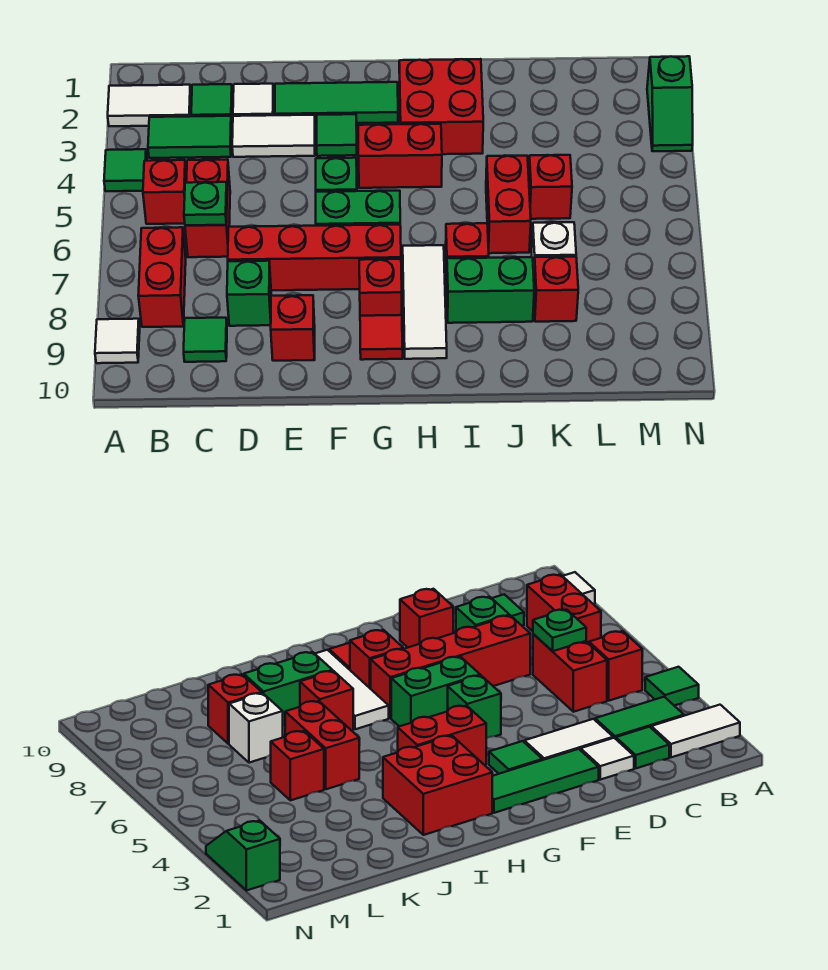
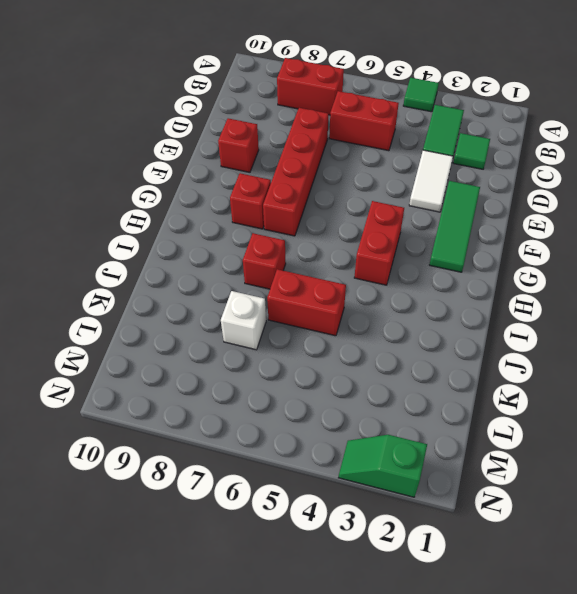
none -> white 1x2 tile [108,85,191,126]
none -> white 1x1 tile [95,319,140,363]
none -> red 1x1 brick [143,160,187,224]
none -> green 1x1 tile [184,318,227,362]

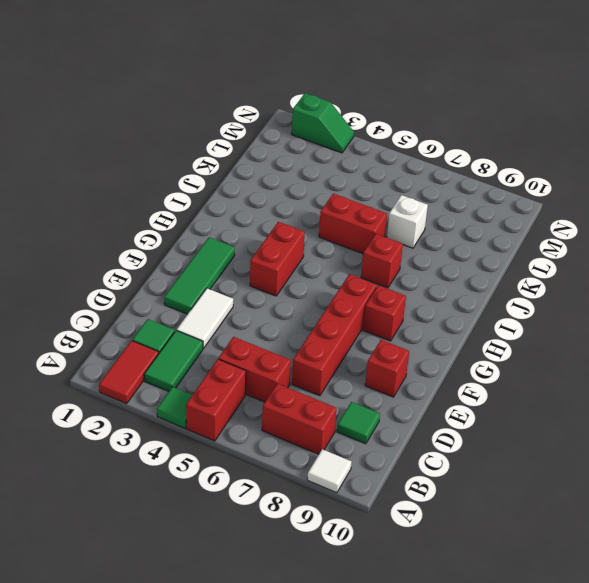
red 1x2 tile [99,341,159,404] -> white 1x2 tile [108,85,191,126]
red 1x2 brick [186,359,246,441] -> red 1x1 brick [143,160,187,224]
none -> white 1x1 tile [233,84,274,116]
none -> green 1x1 brick [227,261,271,326]
none -> green 1x1 tile [317,114,357,156]
none -> green 1x1 brick [316,158,357,192]

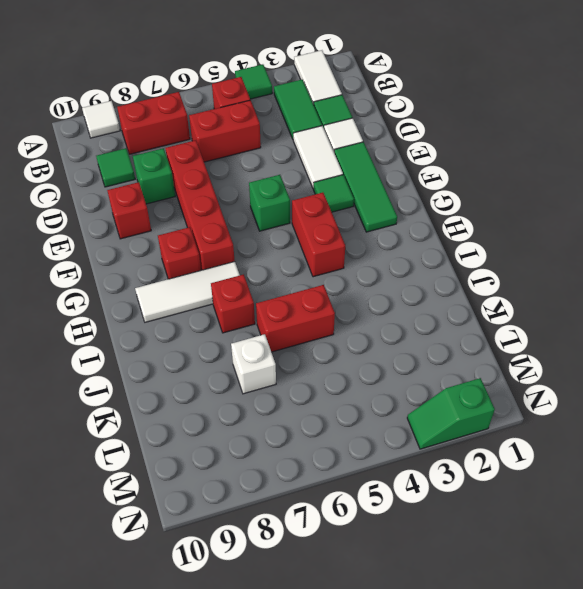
none -> green 1x2 brick [316,191,400,226]
none -> red 1x1 tile [360,315,403,360]
none -> red 2x2 brick [399,59,483,154]
none -> green 1x2 brick [447,257,534,323]

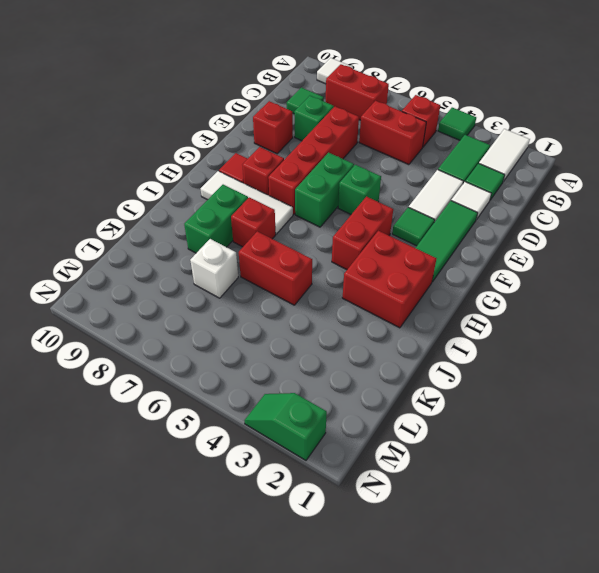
none -> red 1x1 brick [529,155,572,219]
none -> red 1x1 brick [534,257,578,322]
none -> green 1x1 plate [184,182,227,225]

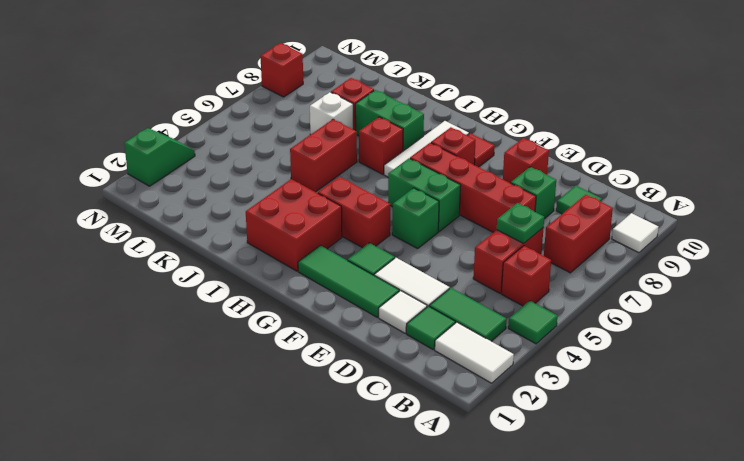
red 1x1 brick [260,43,303,97] -> red 1x1 brick moved to [529,155,572,219]

